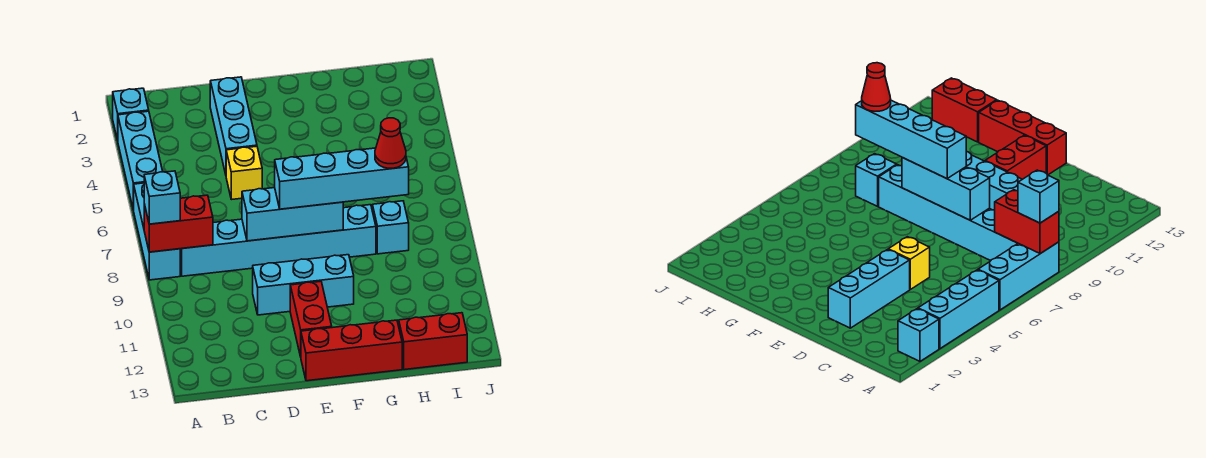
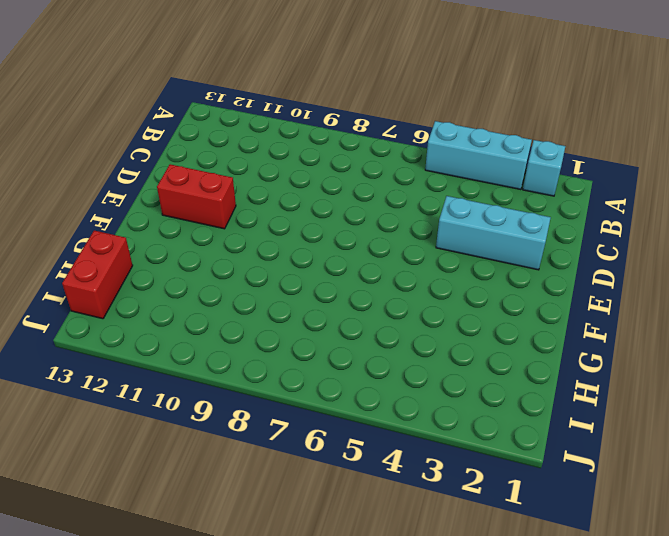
none -> cyan 1x3 brick [134,183,180,280]
none -> cyan 1x6 brick [180,205,376,276]
none -> yellow 1x1 brick [226,146,262,200]

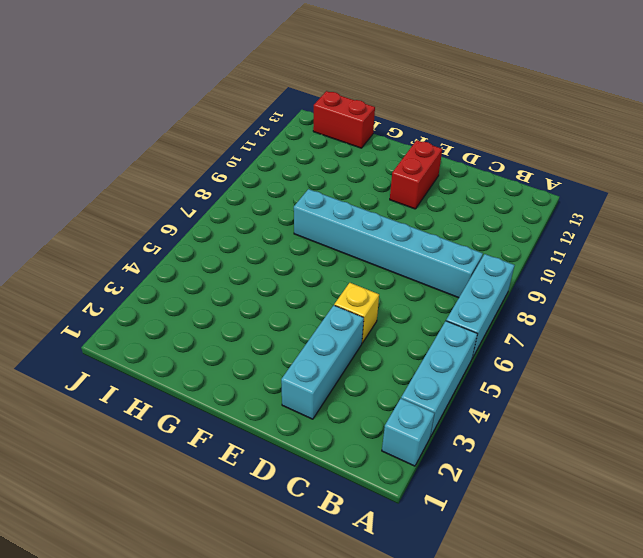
none -> cyan 1x3 brick [253,255,354,315]
none -> red 1x3 brick [301,320,402,381]
none -> cyan 1x1 brick [372,201,409,254]

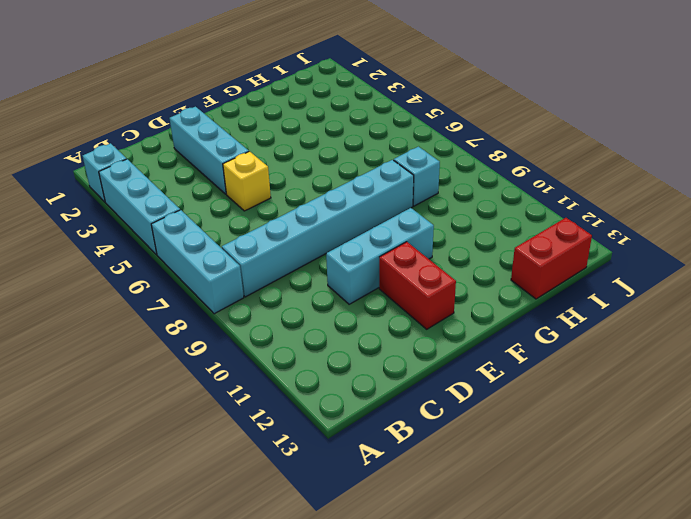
none -> red 1x3 brick [301,320,402,381]
none -> red 1x2 brick [144,195,213,252]
none -> cyan 1x3 brick [242,188,343,241]

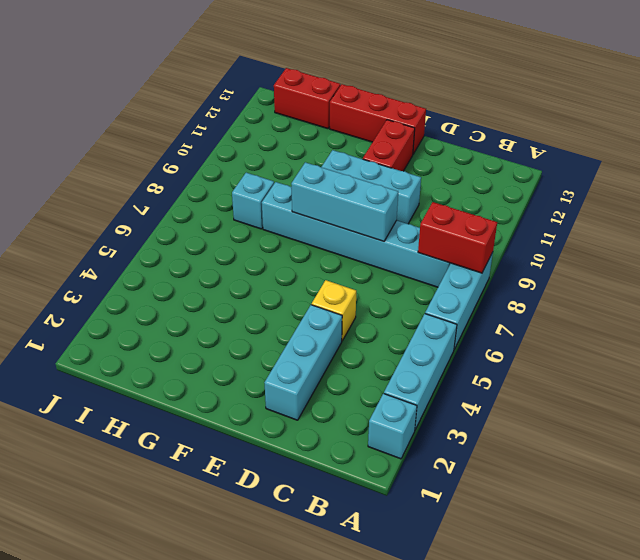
none -> cyan 1x1 brick [144,171,180,224]
none -> cyan 1x4 brick [275,148,409,209]
none -> red 1x1 cone [375,118,406,168]

